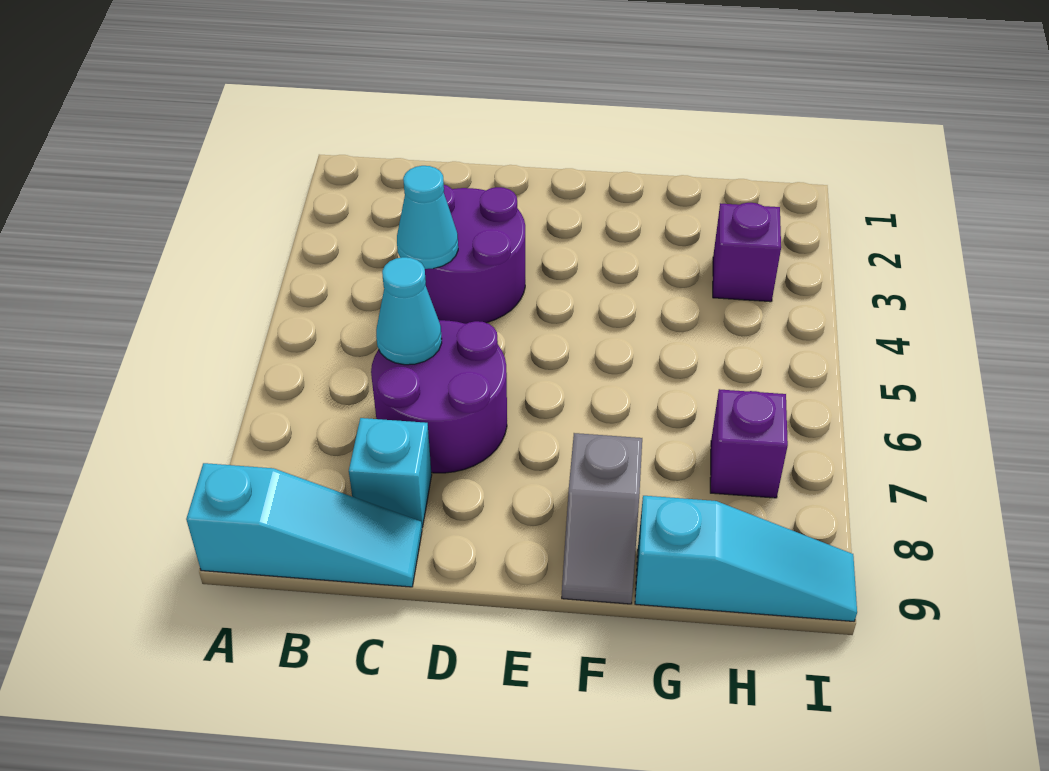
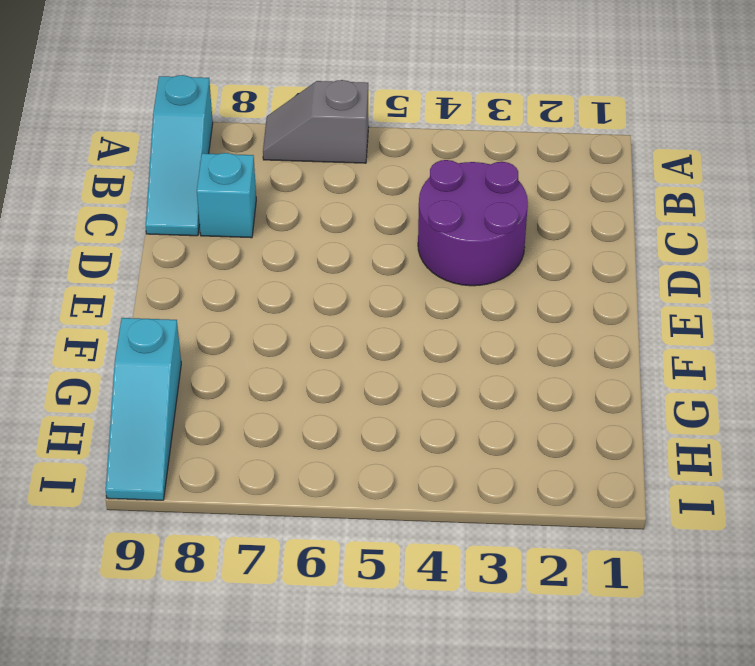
grey 1x2 slope [263,80,369,163] -> grey 1x2 slope moved to [562,433,642,604]
none -> purple 2x2 round brick [371,320,507,473]
none -> purple 1x1 brick [713,203,781,302]

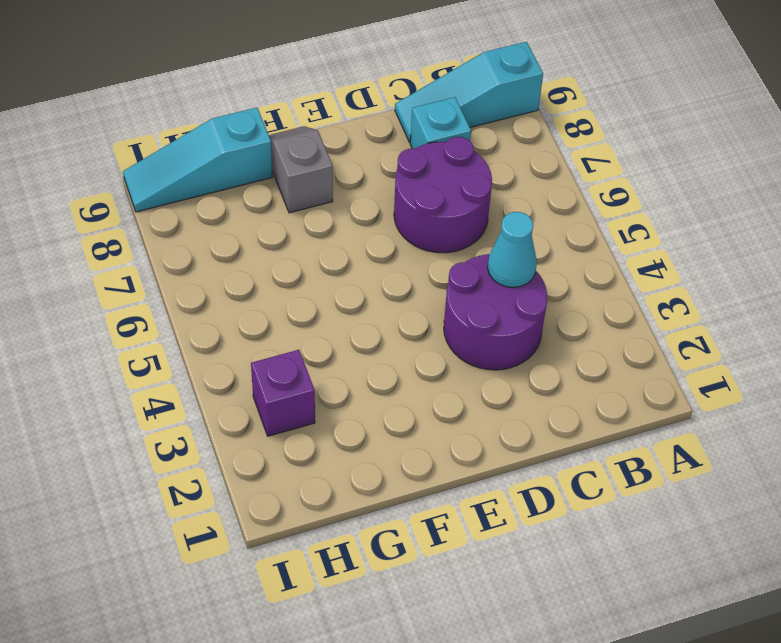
none -> purple 1x1 brick [710,389,788,498]
none -> cyan 1x1 cone [376,257,442,365]

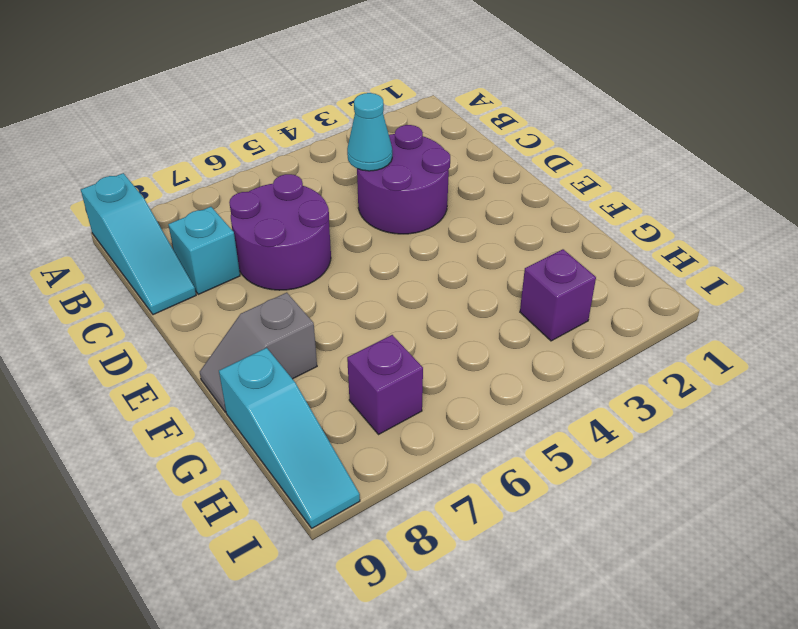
none -> cyan 1x1 cone [376,257,442,365]

